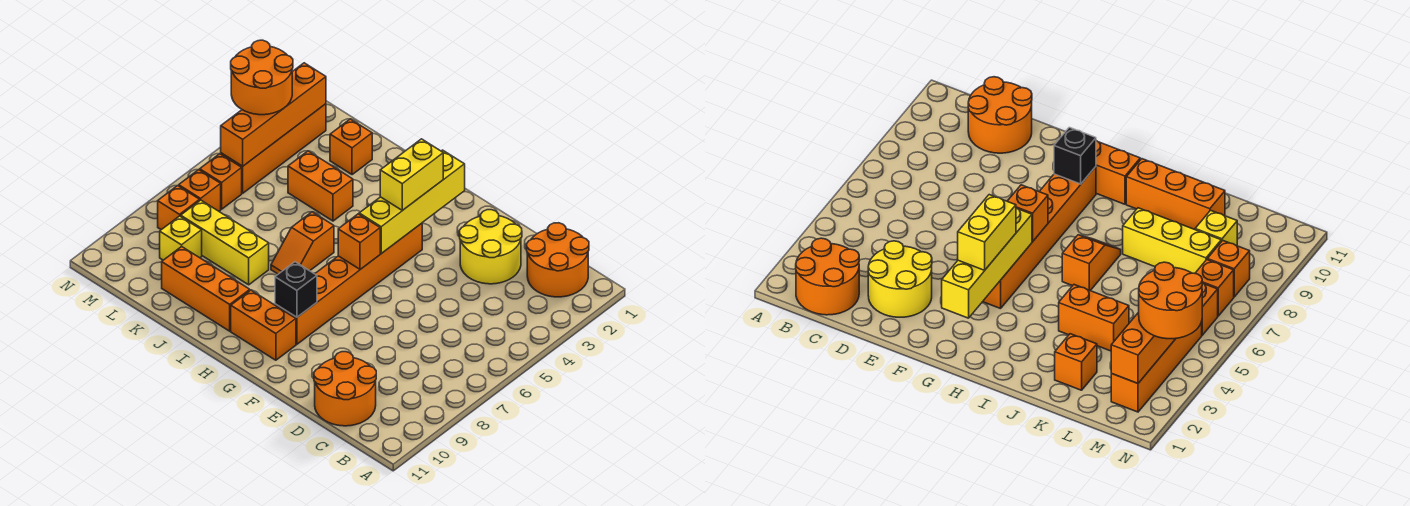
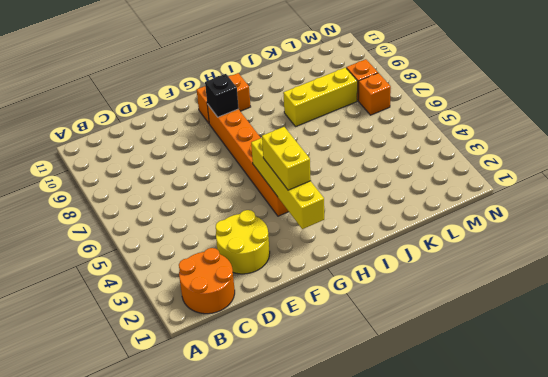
none -> orange 2x2 round brick [314,352,376,426]
none -> orange 1x2 slope [271,212,334,274]
none -> orange 1x3 brick [162,247,250,331]

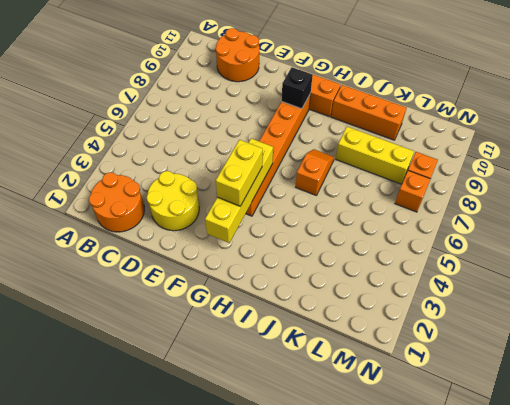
none -> orange 1x2 brick [288,151,353,221]
none -> orange 1x1 brick [330,119,372,175]
none -> yellow 1x1 brick [160,216,202,260]

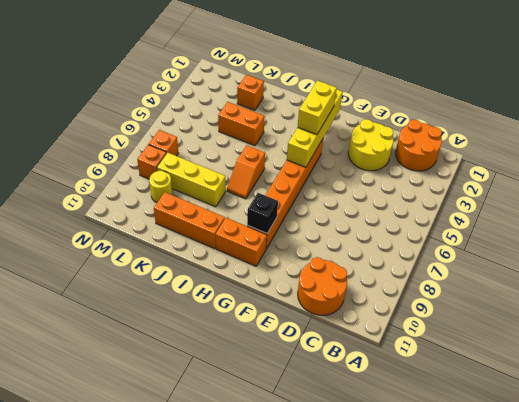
yellow 1x1 round brick [149,171,172,203] -> yellow 1x1 brick [160,216,202,260]
none -> orange 1x4 brick [221,104,326,193]
none -> orange 1x1 brick [200,154,242,209]
none -> orange 1x1 brick [338,214,380,269]

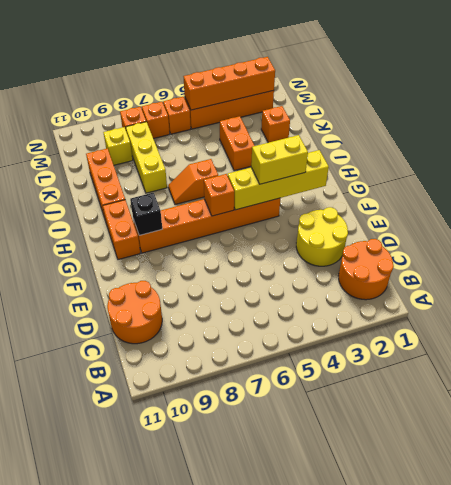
none -> orange 2x2 round brick [231,40,293,115]

